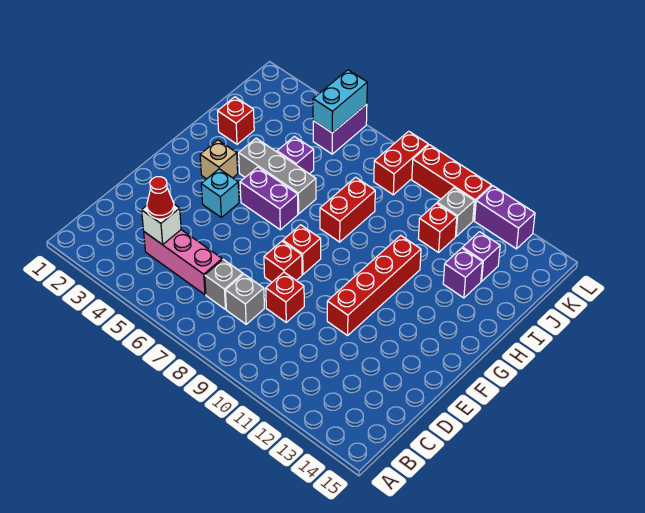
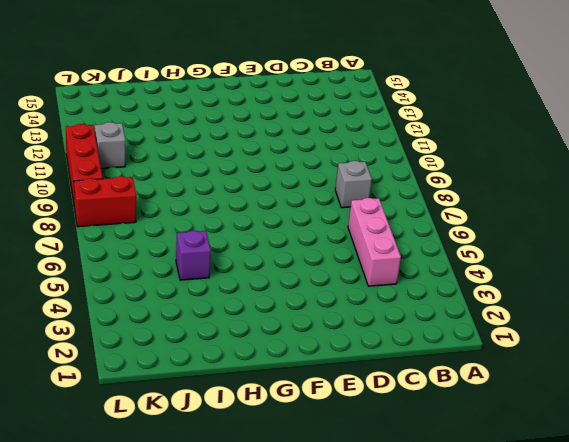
none -> grey 1x1 brick [205,259,243,309]
none -> red 1x1 brick [266,272,304,322]
none -> red 1x1 brick [264,241,302,282]

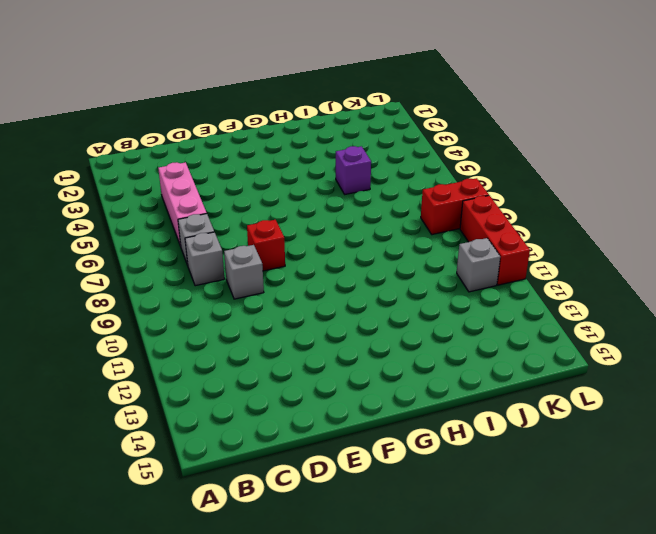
grey 1x1 brick [224,245,264,299] -> red 1x1 brick [266,272,304,322]
none -> red 1x4 brick [327,235,421,335]
none -> cyan 1x1 brick [201,169,239,217]
none -> red 1x1 brick [283,225,321,274]

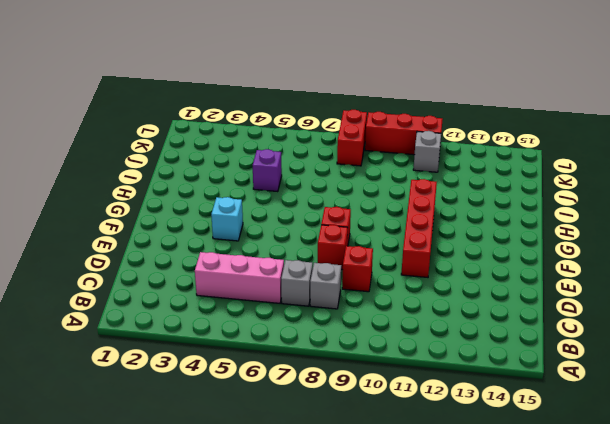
none -> tan 1x1 brick [200,140,238,179]
none -> purple 1x2 brick [240,167,298,230]
none -> grey 1x3 brick [239,138,316,214]

